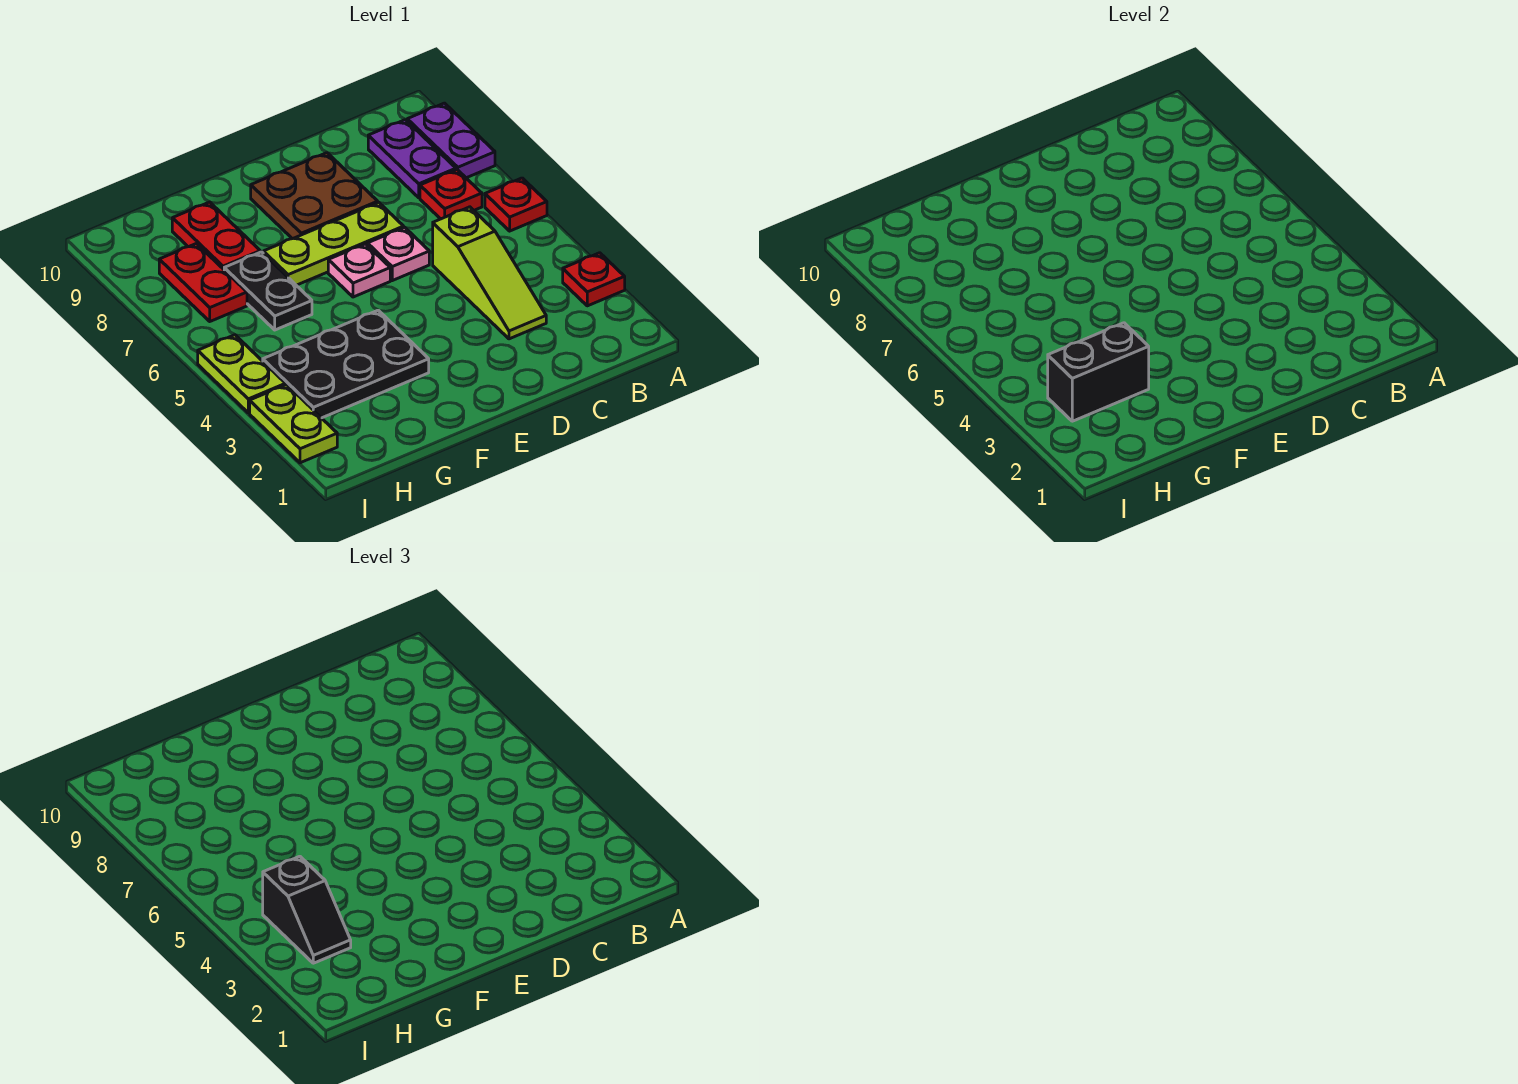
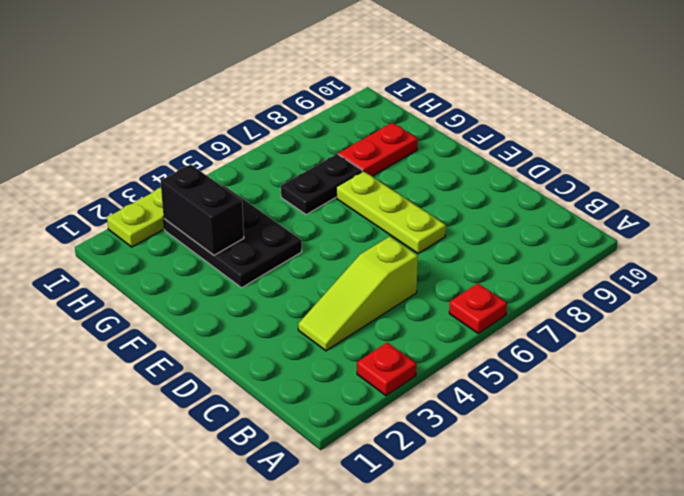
none -> purple 1x2 plate [407,103,495,178]
none -> red 1x1 plate [420,170,482,219]
none -> purple 1x2 plate [368,120,456,198]

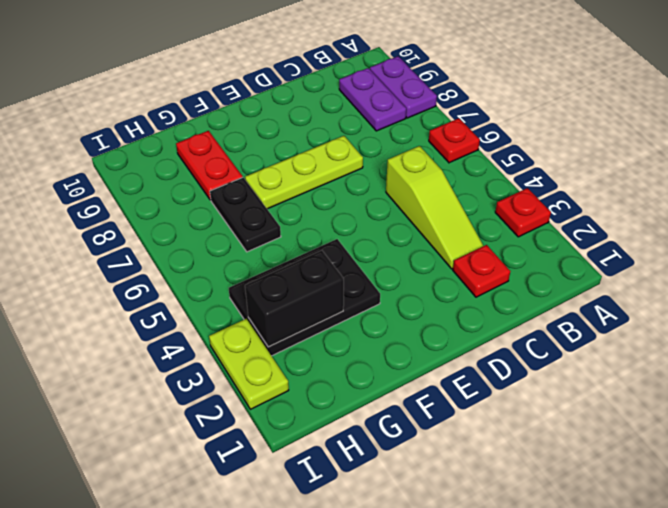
red 1x1 plate [453,245,510,297] -> red 1x1 plate moved to [420,170,482,219]
none -> pink 1x1 plate [368,227,429,281]
none -> brown 2x2 plate [251,153,378,239]
none -> pink 1x1 plate [328,244,390,297]

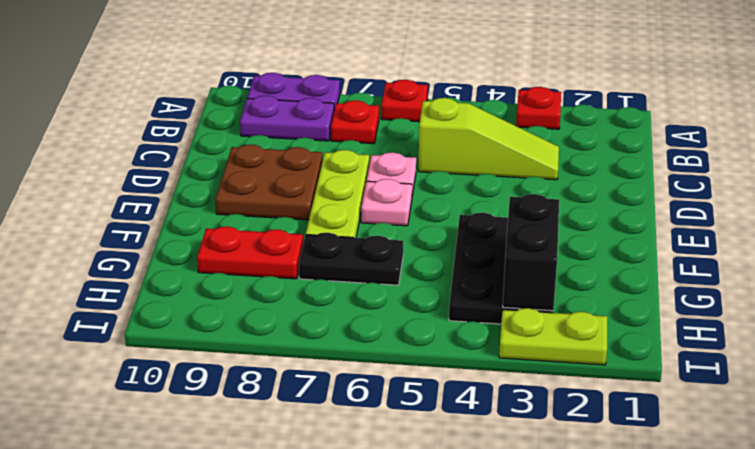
none -> red 1x2 plate [159,244,247,321]
none -> lime 1x2 plate [198,335,286,413]
none -> black 1x2 slope [263,856,351,963]

